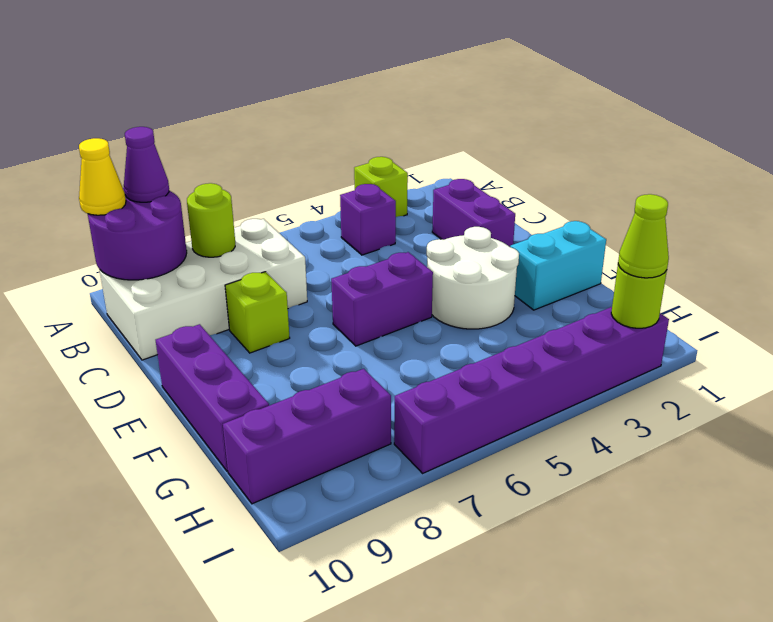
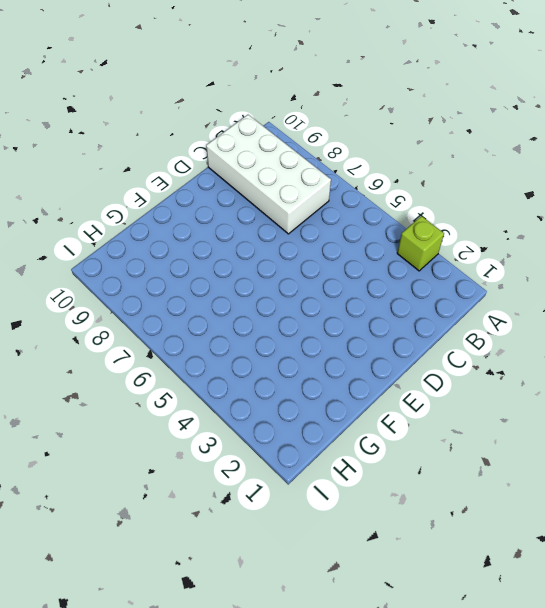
none -> purple 1x1 brick [340,184,396,255]
none -> purple 1x2 brick [432,179,515,247]
none -> lime 1x1 brick [225,272,290,353]

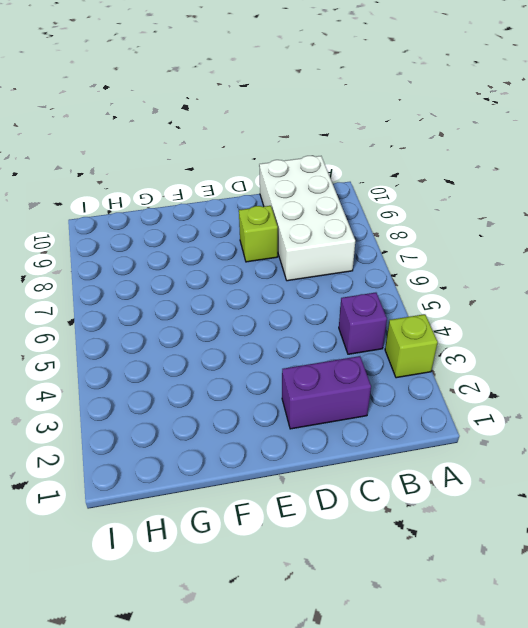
none -> white 2x2 round brick [427,227,519,329]
none -> purple 1x2 brick [331,252,433,346]
none -> purple 1x3 brick [156,324,269,471]

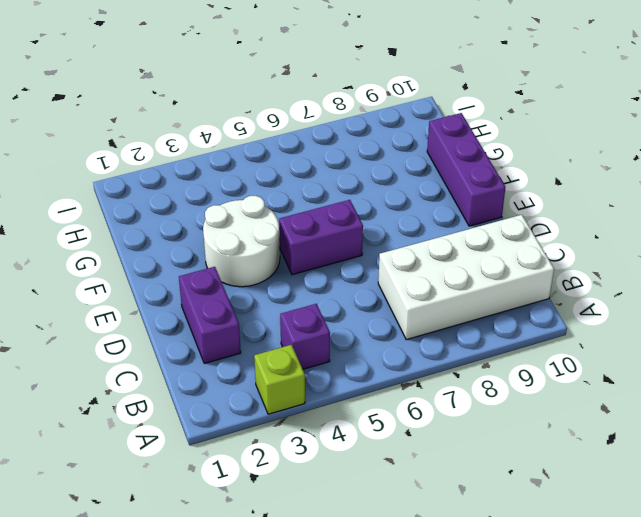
none -> lime 1x1 brick [225,272,290,353]
none -> cyan 1x2 brick [510,221,606,310]
none -> purple 1x3 brick [223,369,391,504]

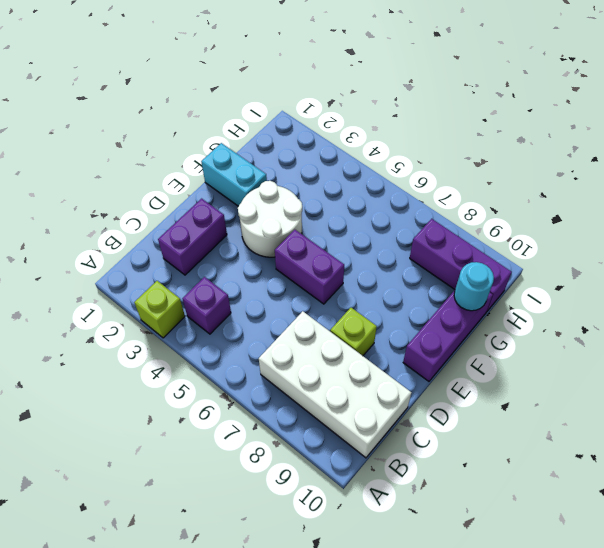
cyan 1x1 round brick [454,262,494,311] -> none
none -> purple 1x6 brick [394,307,669,473]
none -> purple 2x2 round brick [88,188,187,280]
none -> lime 1x1 round brick [187,183,235,257]

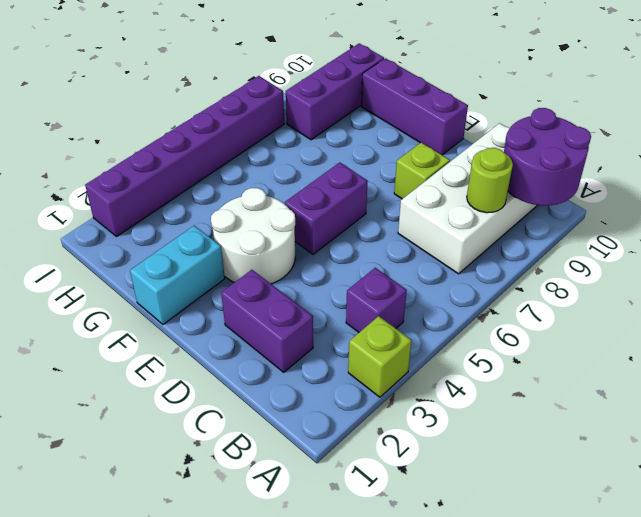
none -> lime 1x1 round brick [611,265,667,328]
none -> purple 1x1 cone [124,127,169,202]
none -> yellow 1x1 cone [79,138,126,215]

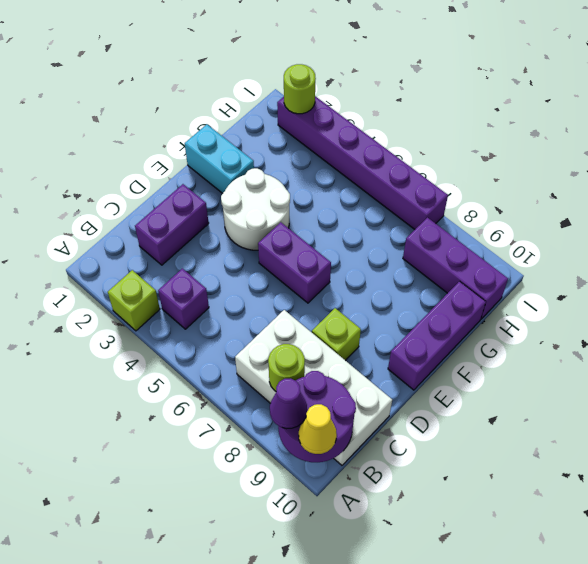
none -> lime 1x1 cone [618,194,669,278]

